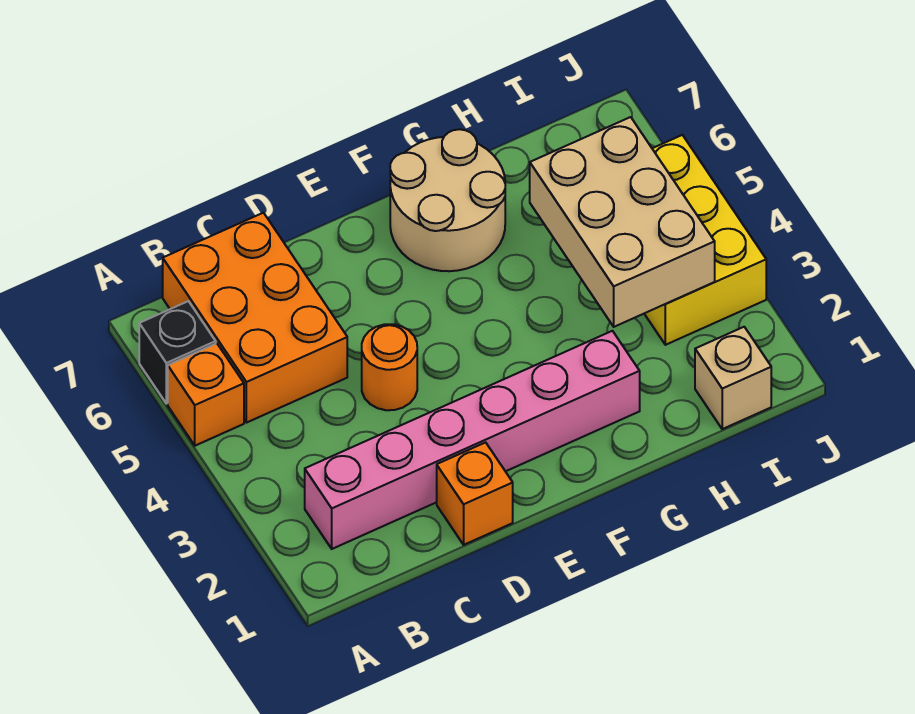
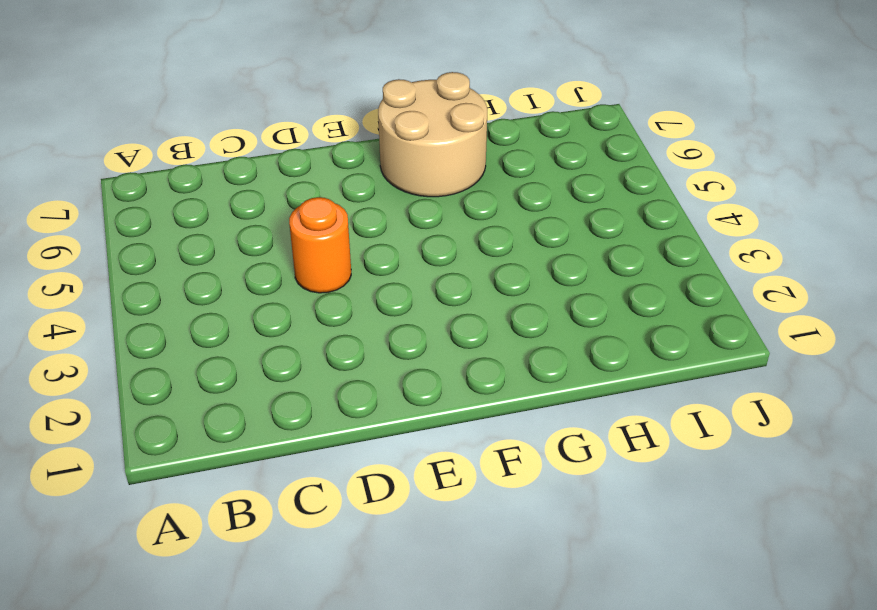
none -> orange 1x1 brick [168,343,244,446]
none -> black 1x1 brick [139,301,216,404]

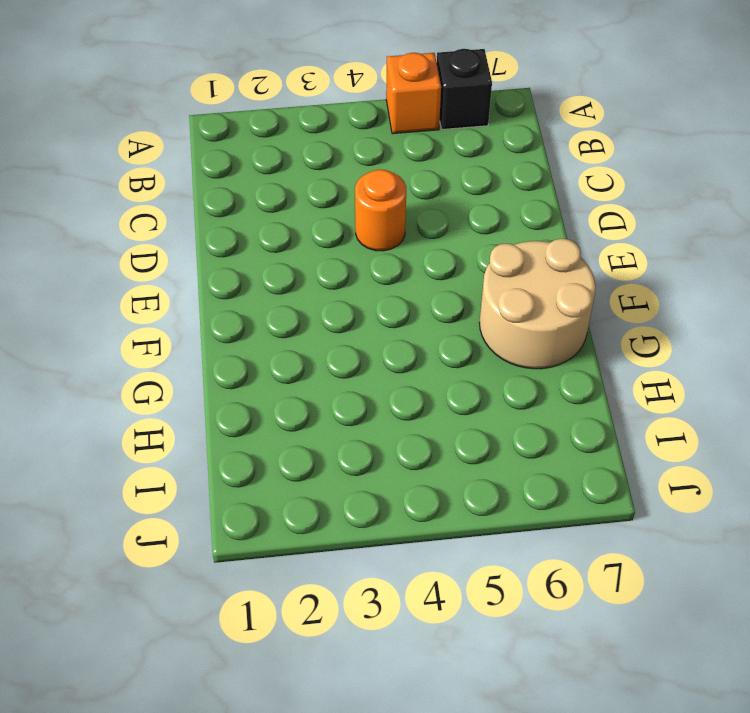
none -> pink 1x6 brick [305,331,640,549]
none -> orange 2x3 brick [163,213,347,423]

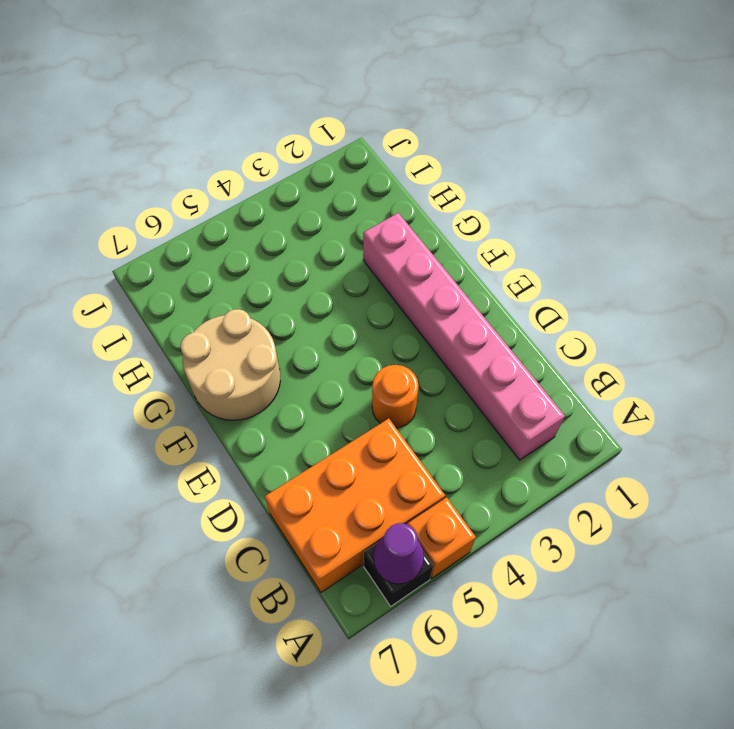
purple 1x1 cone [373,523,424,584] -> none
none -> orange 1x1 brick [437,442,513,545]
none -> tan 1x1 brick [695,327,771,429]

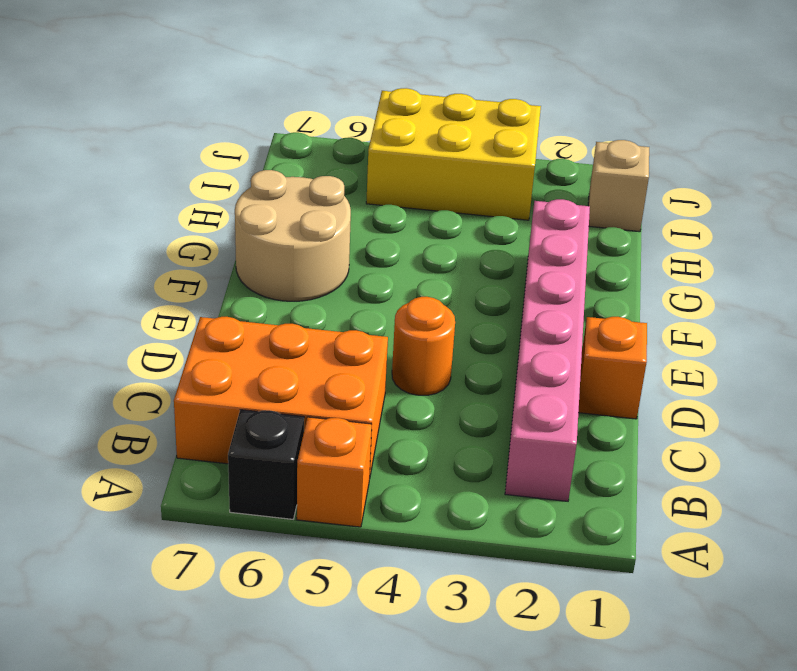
none -> tan 2x3 brick [530,117,715,327]

